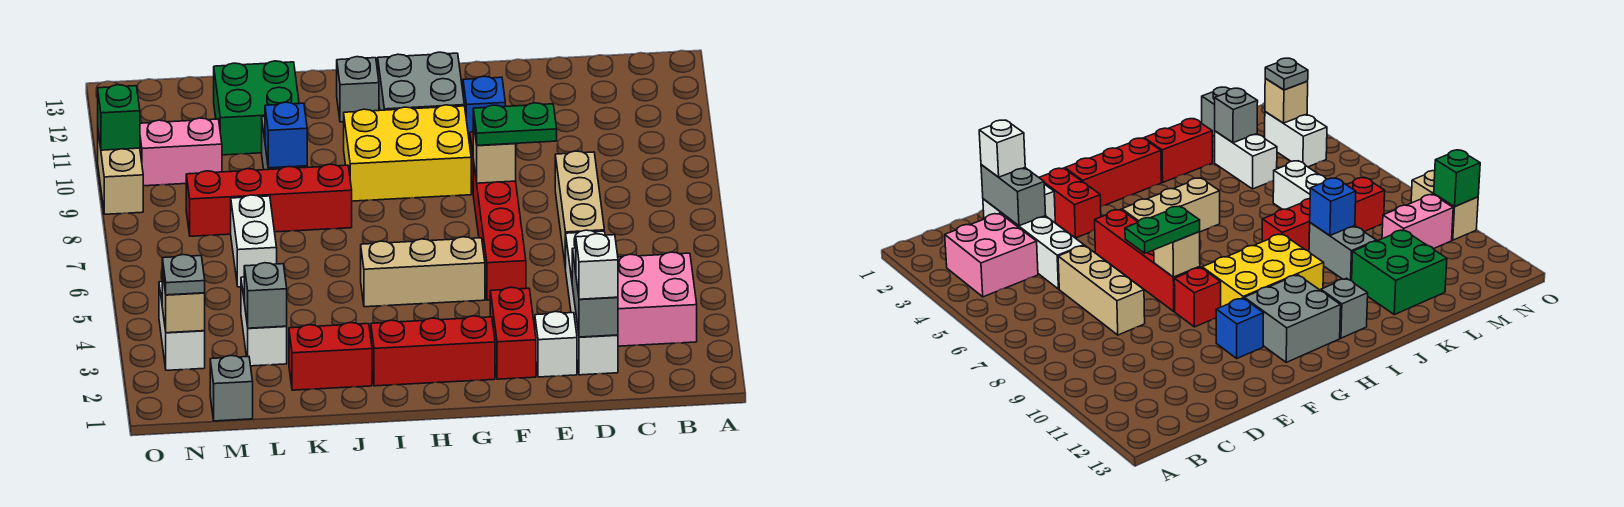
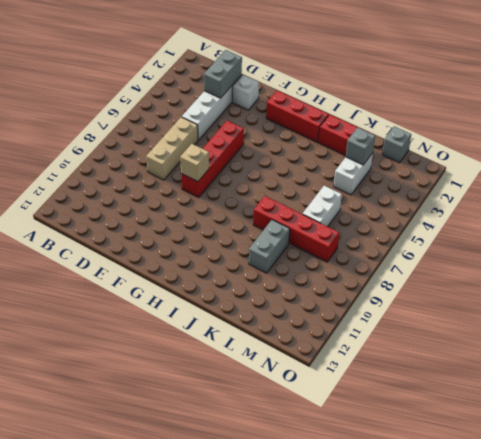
none -> pink 2x2 brick [618,252,697,346]
none -> red 1x2 brick [490,287,536,379]
none -> red 1x1 brick [1174,267,1221,327]
none -> blue 1x1 brick [463,76,505,142]

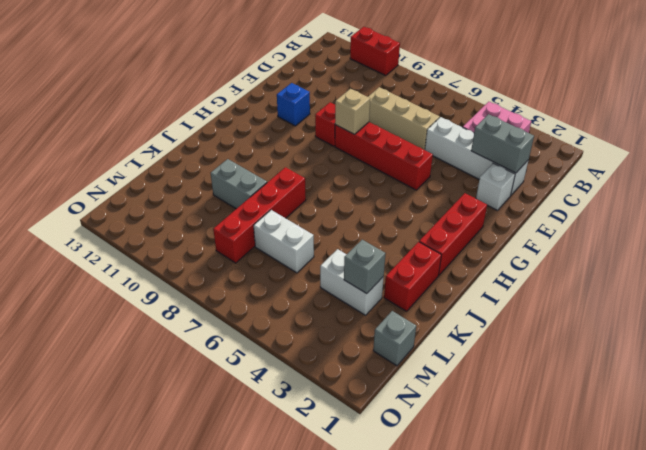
red 1x2 brick [350,27,400,76] -> red 1x2 brick moved to [490,287,536,379]
none -> tan 1x3 brick [361,237,485,307]
none -> yellow 2x3 brick [344,105,471,201]
none -> grey 2x2 brick [378,52,464,110]
none -> grey 1x1 brick [337,57,379,122]

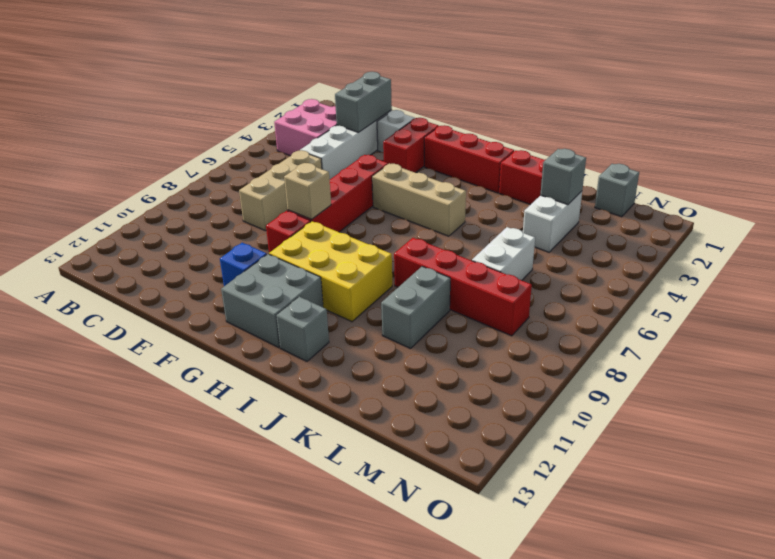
none -> green 2x2 brick [214,61,299,155]
none -> pink 1x2 brick [140,118,222,186]
none -> white 1x2 brick [159,281,205,370]
none -> tan 1x2 brick [98,133,143,214]

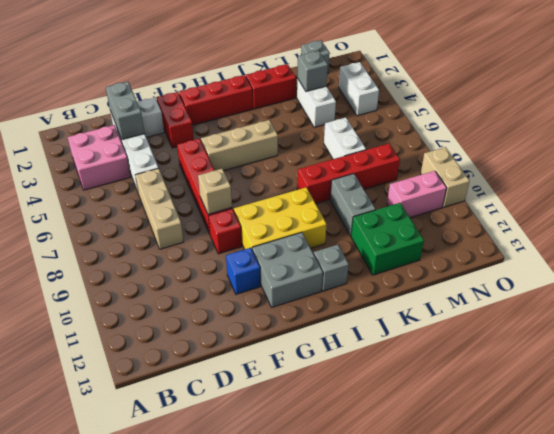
none -> blue 1x1 brick [265,102,307,168]
none -> tan 1x1 brick [162,271,205,333]
none -> green 1x1 brick [98,85,140,150]
none -> white 1x1 brick [576,234,618,299]

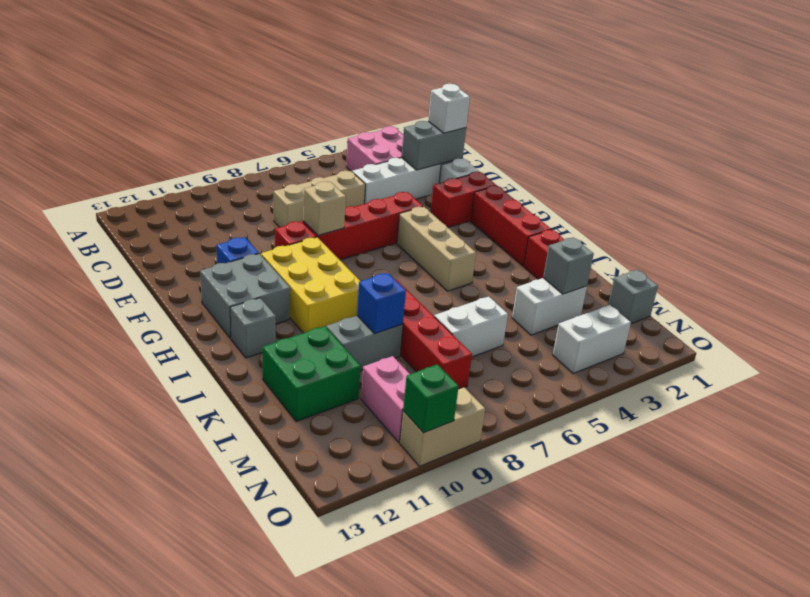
none -> tan 1x1 brick [162,271,205,333]
none -> green 1x2 plate [473,103,557,145]
none -> grey 1x1 plate [162,255,205,295]

